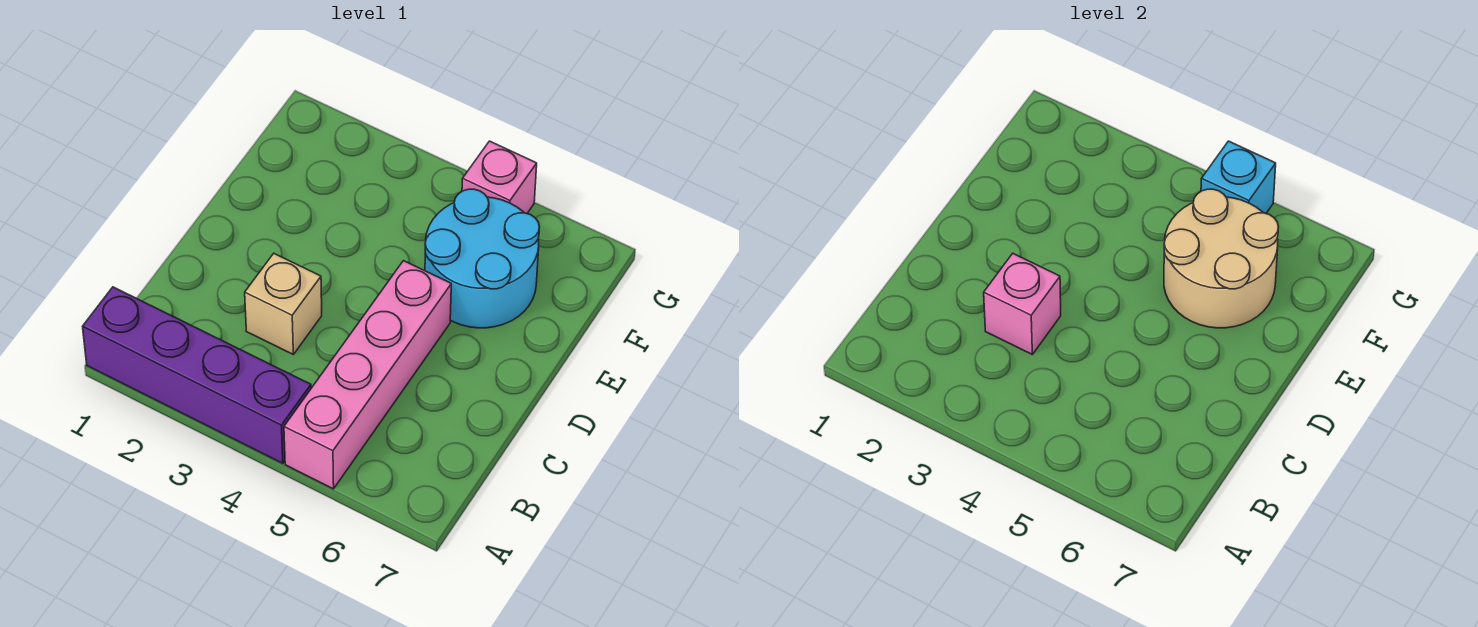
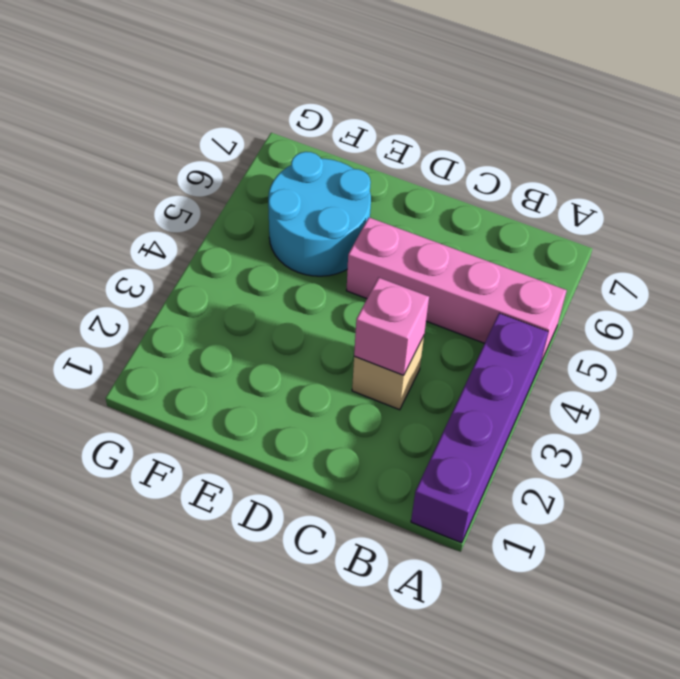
none -> pink 1x1 brick [462,141,537,213]
none -> tan 2x2 round brick [1164,189,1278,328]

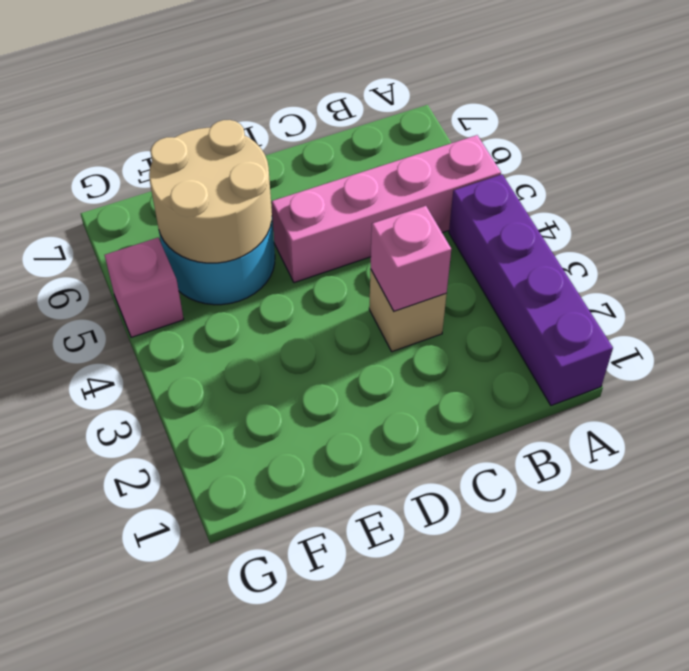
none -> cyan 1x1 brick [1201,141,1276,213]

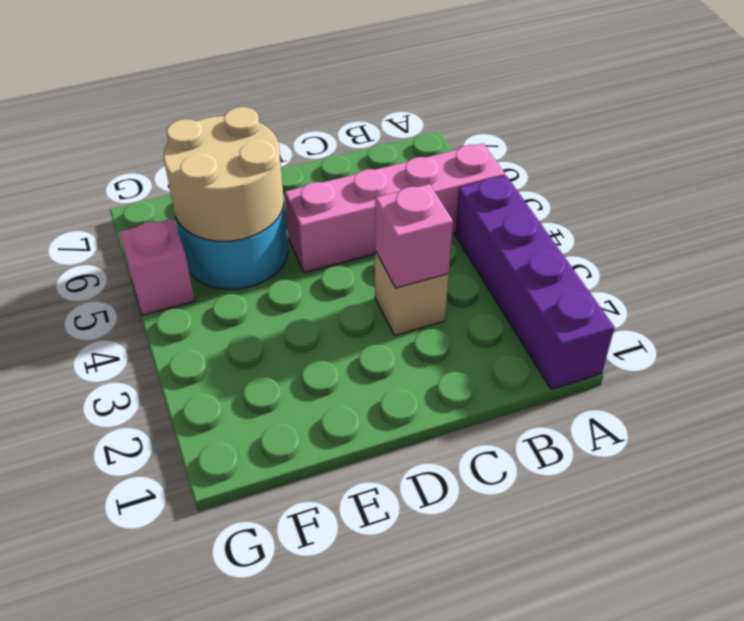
none -> cyan 1x1 brick [1201,141,1276,213]

